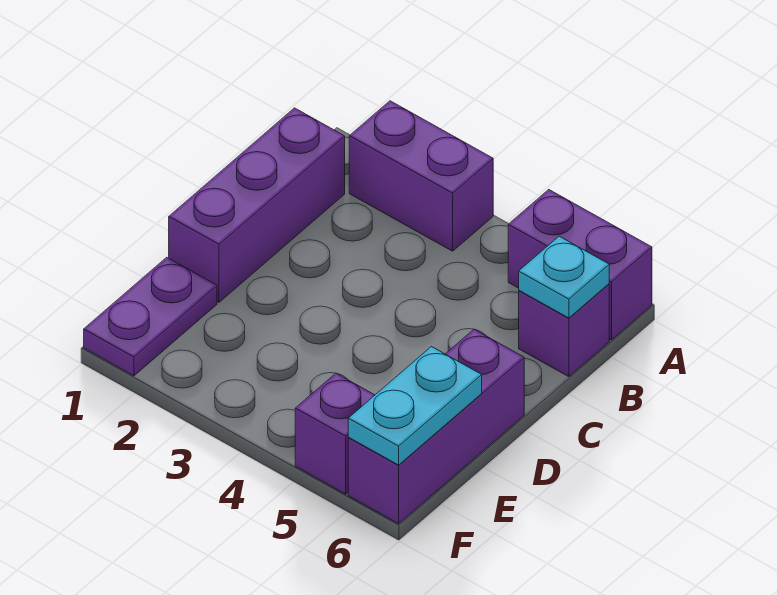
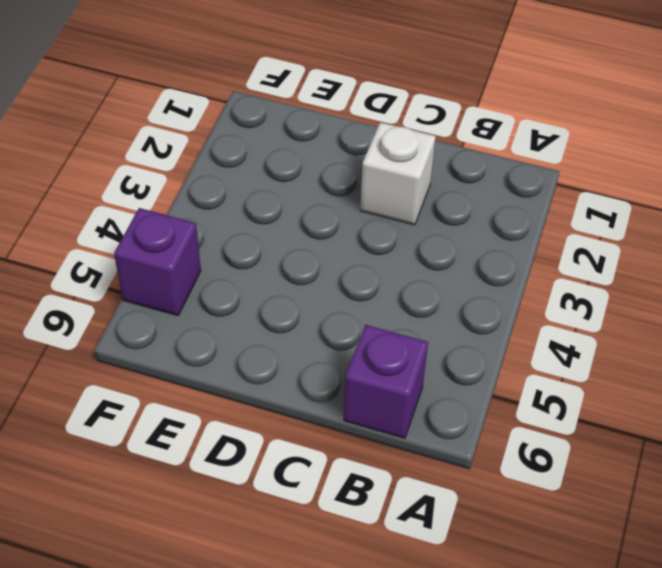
white 1x1 brick [360,122,436,225] -> none
none -> purple 1x2 brick [349,101,493,251]
none -> purple 1x2 brick [508,190,652,340]

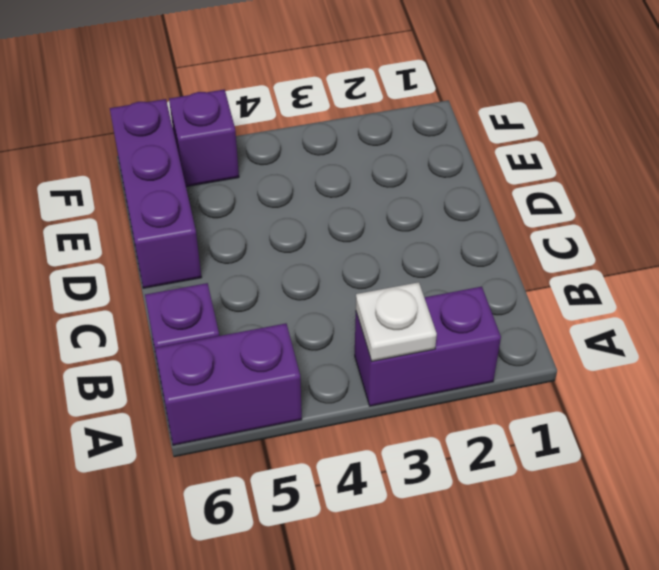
white 1x1 plate [356,282,437,362] -> none
none -> purple 1x3 brick [169,108,345,302]
none -> purple 1x2 plate [84,257,217,376]

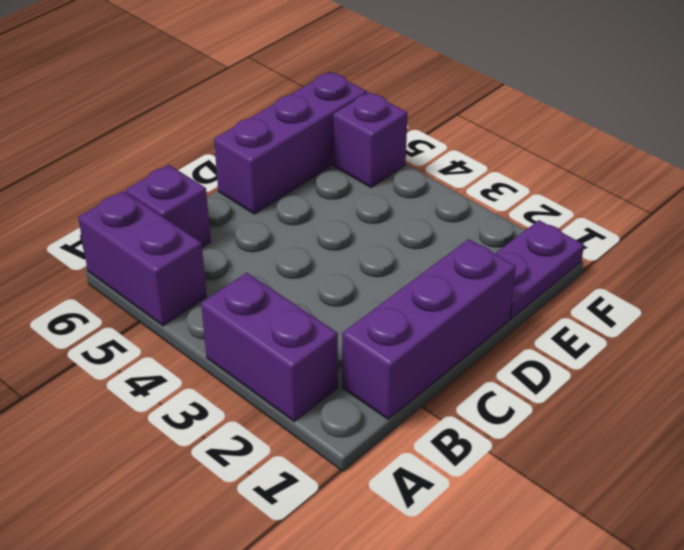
none -> cyan 1x1 plate [519,236,609,318]
none -> cyan 1x2 plate [348,347,482,465]

